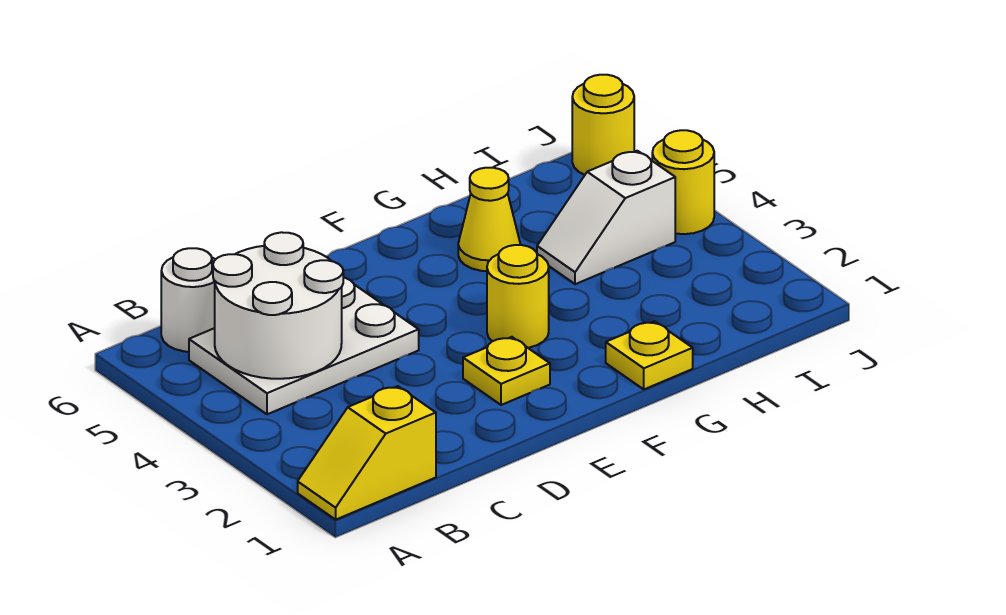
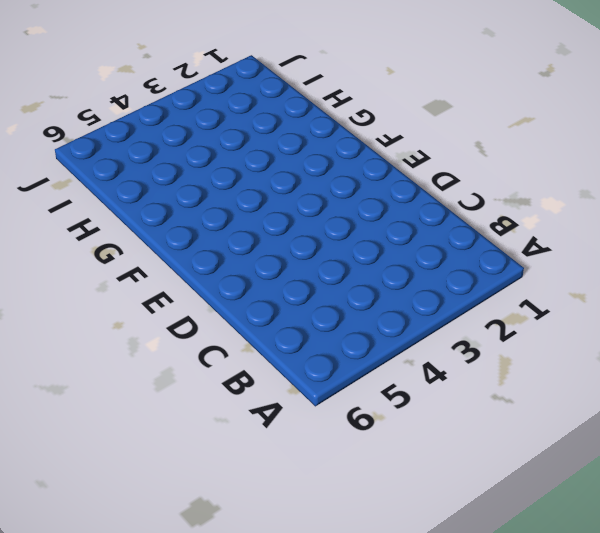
none -> yellow 1x2 slope [298,386,436,520]
none -> white 2x3 plate [189,277,419,414]

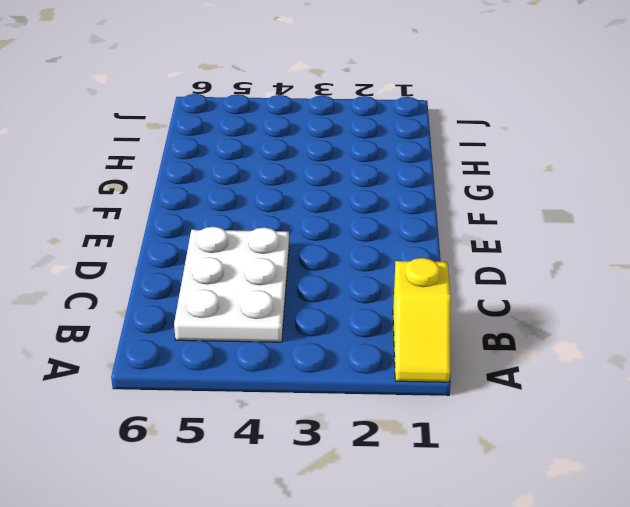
none -> white 1x1 round brick [161,248,216,352]
none -> yellow 1x1 plate [463,337,550,405]

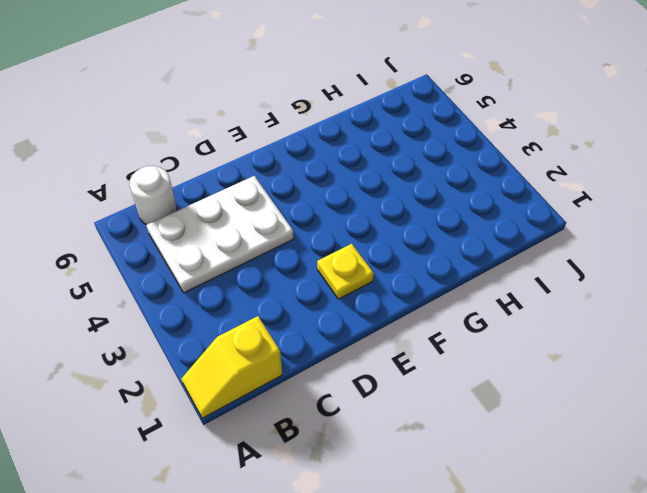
none -> yellow 1x1 round brick [487,245,549,348]
none -> yellow 1x1 plate [606,321,693,389]

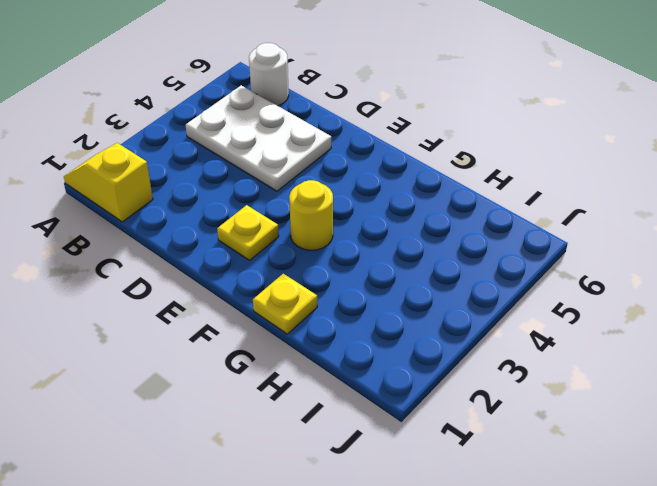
none -> yellow 1x1 cone [458,168,520,271]
none -> white 1x2 slope [537,151,675,284]

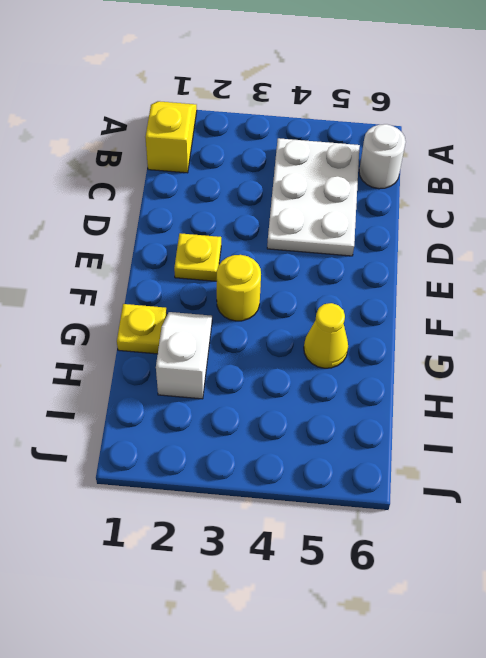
white 1x2 slope [156,312,212,399] -> white 1x2 slope moved to [537,151,675,284]
none -> yellow 1x1 round brick [652,130,714,234]
none -> yellow 1x1 round brick [572,75,634,175]

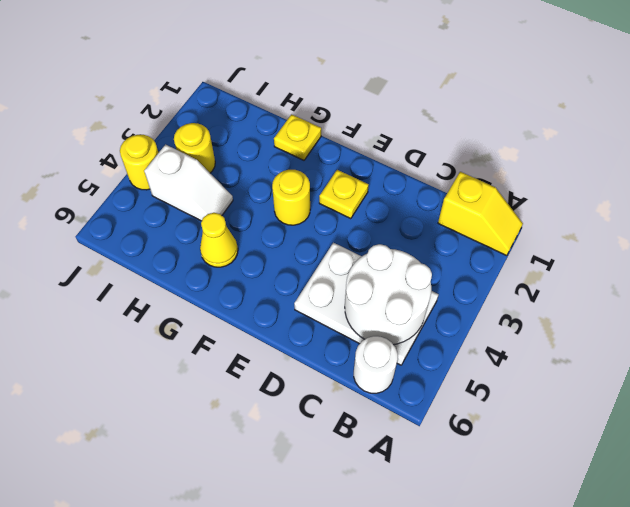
yellow 1x1 round brick [174,123,215,173] -> yellow 1x1 round brick moved to [572,75,634,175]

